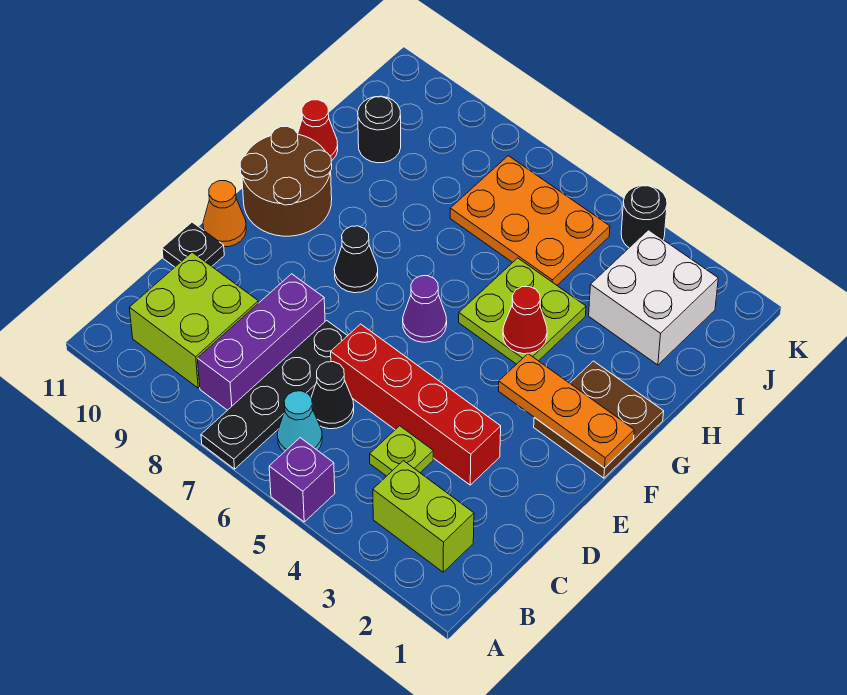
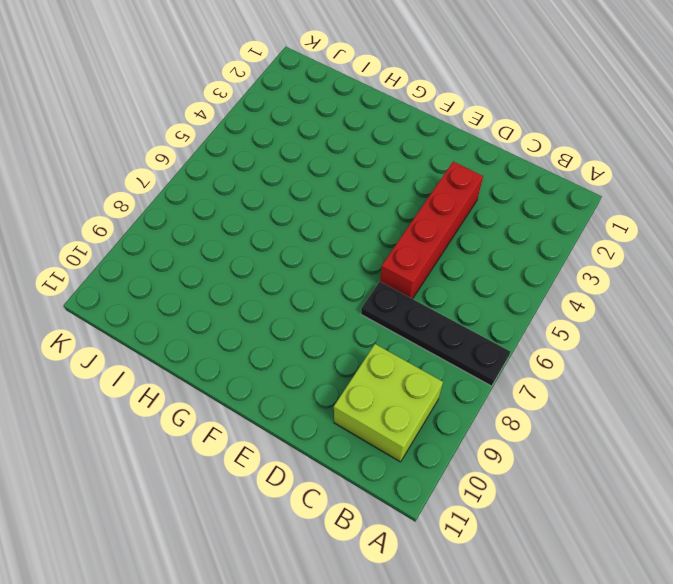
none -> purple 1x1 brick [269,438,335,522]
none -> lime 1x2 brick [373,461,474,572]
none -> cyan 1x1 cone [278,391,322,452]

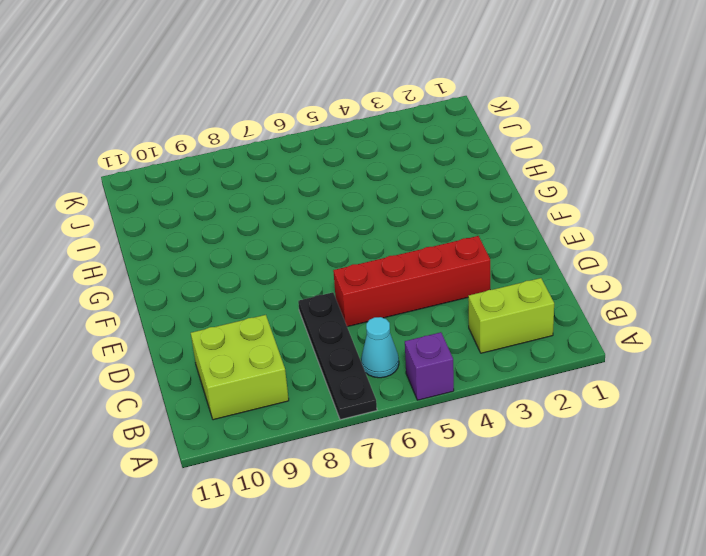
none -> purple 1x3 brick [197,274,325,410]
none -> lime 1x1 plate [370,426,433,476]
none -> black 1x1 cone [311,362,354,429]

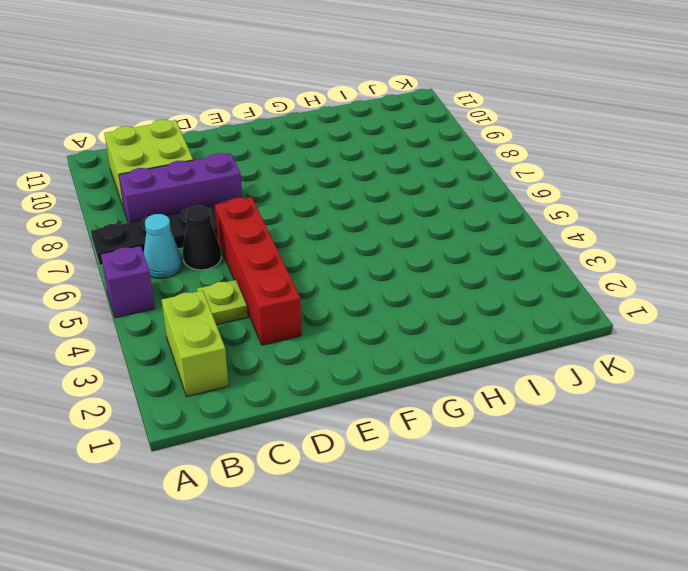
none -> black 1x1 plate [162,222,224,267]
none -> orange 1x1 cone [203,181,246,247]
none -> brown 2x2 plate [534,361,664,478]

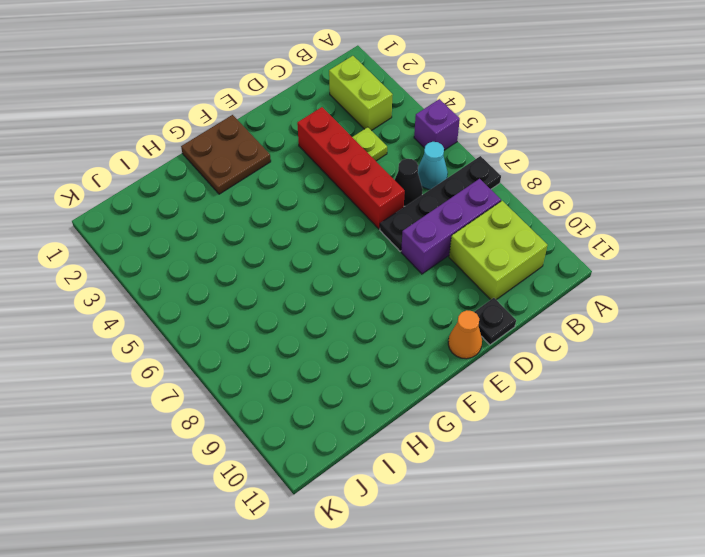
none -> purple 1x1 cone [403,276,447,342]
none -> black 1x1 cone [334,226,378,293]
none -> brown 2x2 round brick [240,126,332,236]

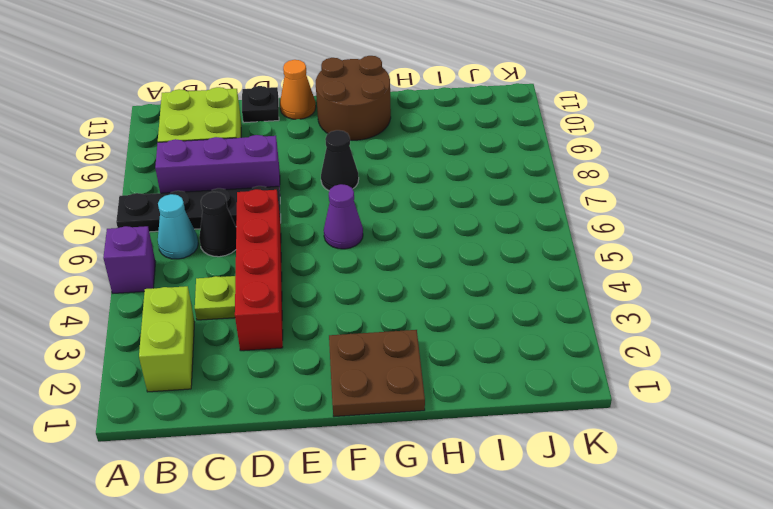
none -> lime 2x2 plate [459,258,586,364]
none -> red 1x1 cone [298,100,338,161]
none -> white 2x2 brick [589,230,718,365]

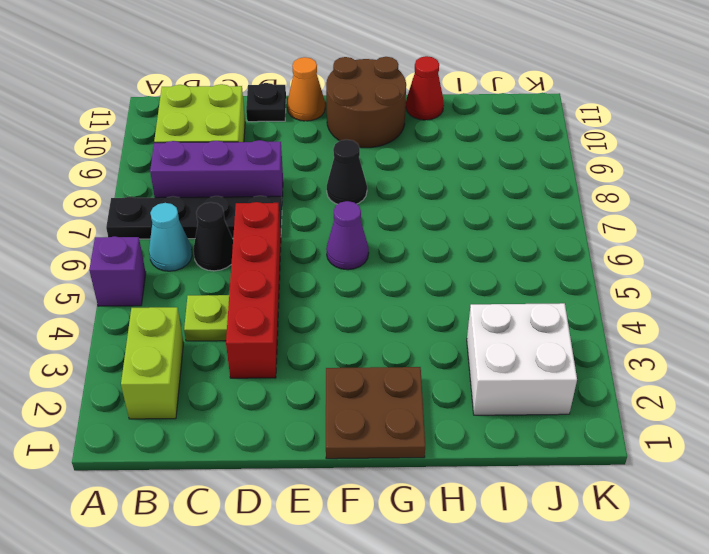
none -> lime 2x2 plate [459,258,586,364]
none -> orange 2x3 plate [450,156,610,285]
none -> black 1x1 round brick [358,96,401,163]

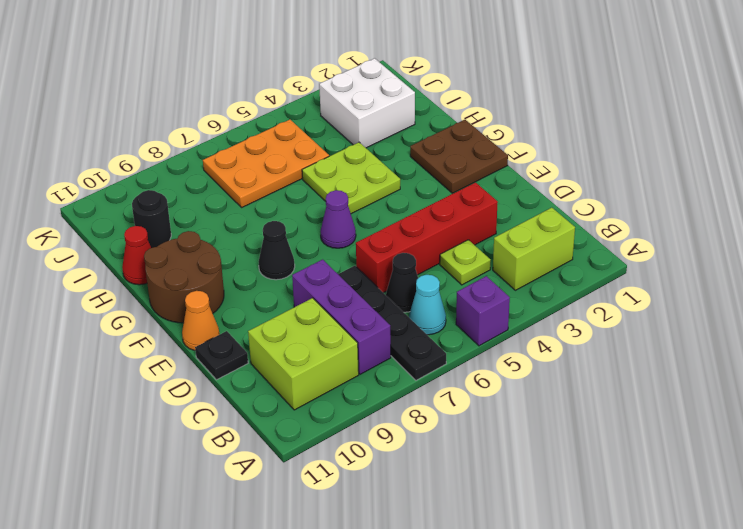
none -> black 1x1 round brick [621,185,667,248]
none -> orange 1x3 plate [499,354,634,468]
none -> red 1x1 cone [503,286,547,354]

